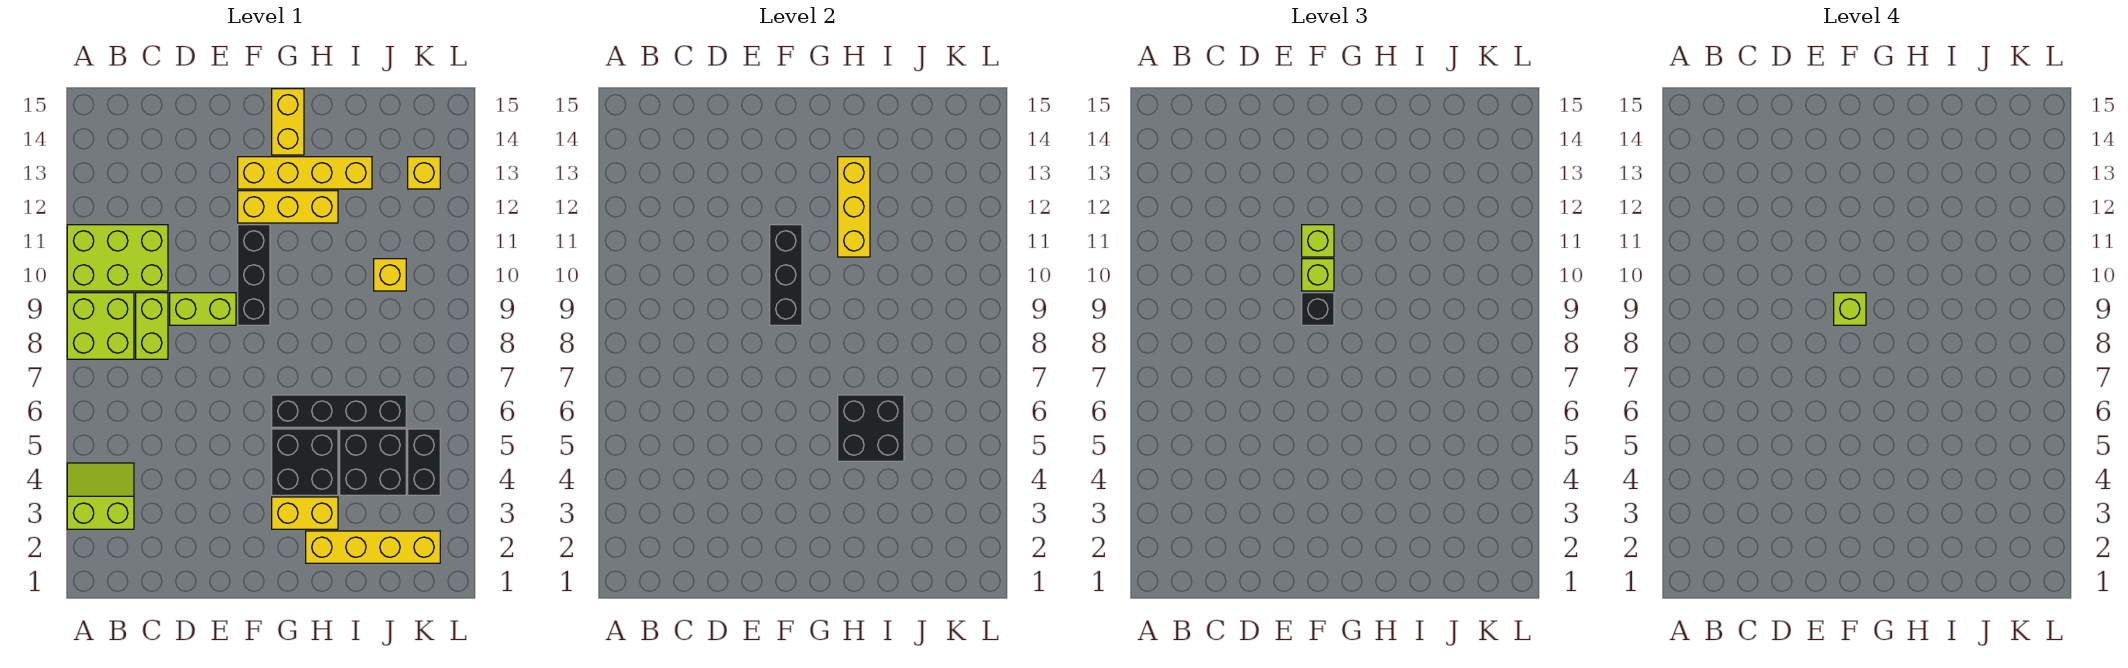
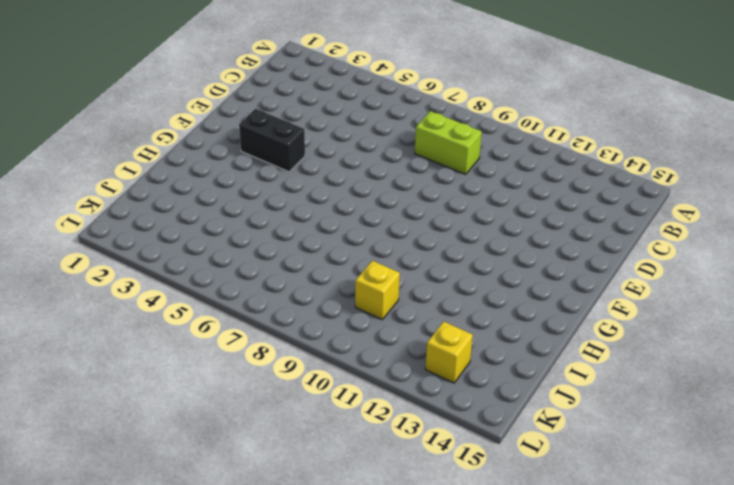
black 1x2 brick [239,109,305,172] -> black 1x2 brick moved to [408,429,440,495]
none -> lime 2x2 slope [67,463,134,529]
none -> lime 2x2 brick [67,293,134,359]
none -> lime 2x3 brick [67,225,168,291]

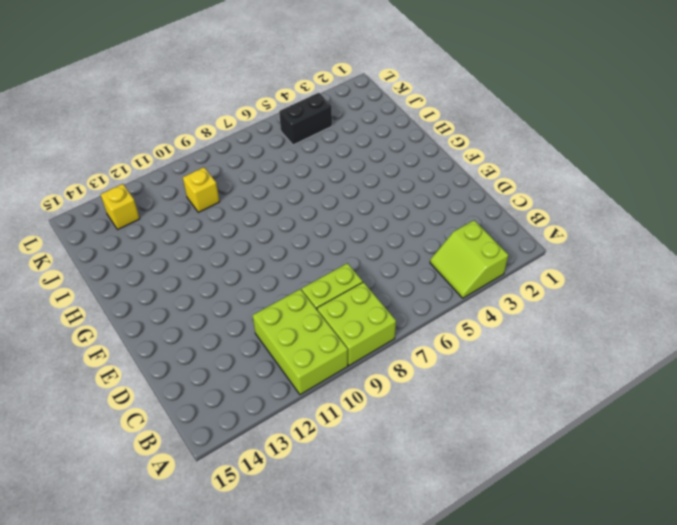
none -> lime 1x2 brick [170,293,236,325]
none -> black 1x3 brick [238,225,270,325]
none -> yellow 1x3 brick [238,191,338,223]

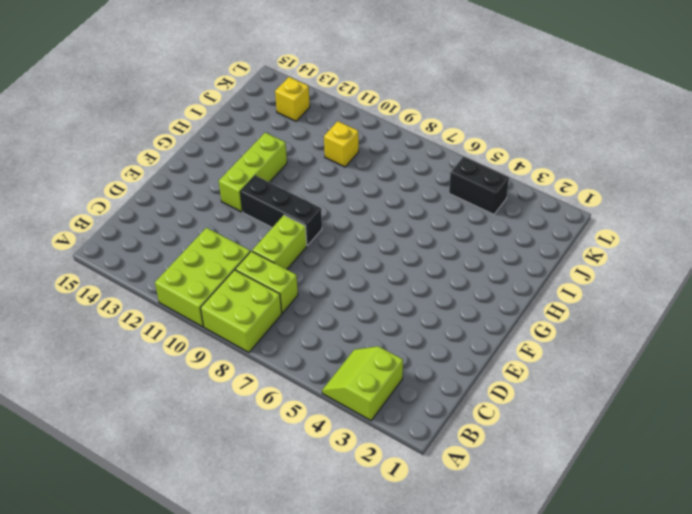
lime 1x3 brick [219,133,287,212] -> yellow 1x3 brick [238,191,338,223]
none -> yellow 1x4 brick [238,157,372,189]
none -> yellow 1x2 brick [272,497,338,529]
none -> black 2x2 brick [272,429,338,495]

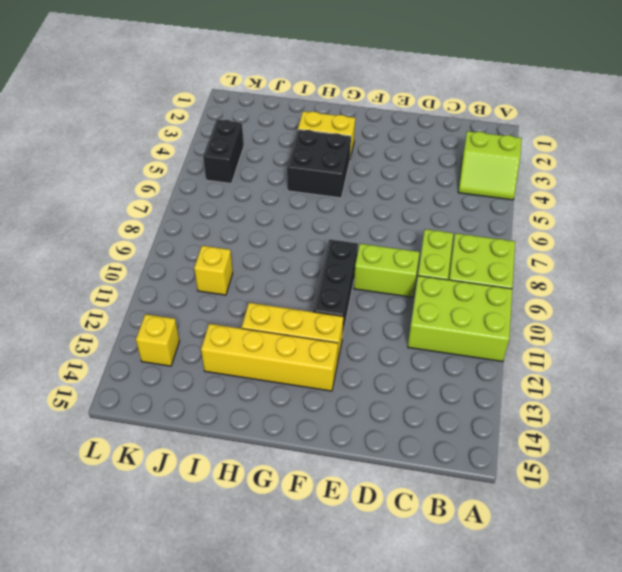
none -> black 1x4 brick [272,395,406,427]
none -> yellow 1x2 brick [272,89,304,155]
none -> yellow 1x4 brick [306,531,440,563]

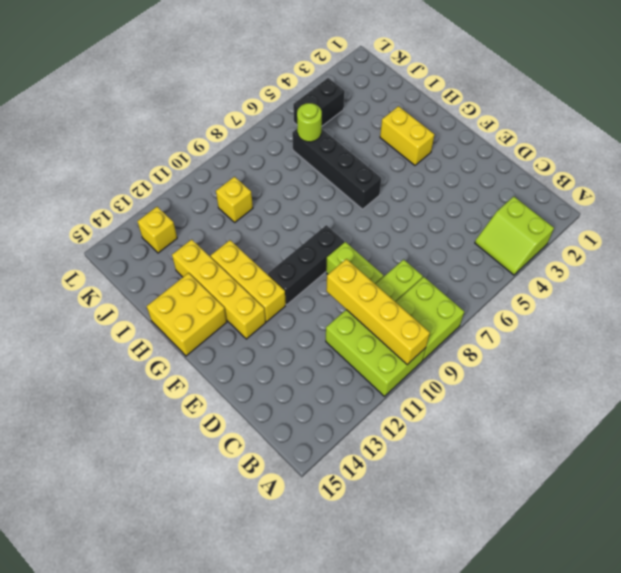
yellow 1x4 brick [326,259,430,365] -> yellow 1x4 brick moved to [306,531,440,563]
yellow 2x2 brick [147,273,227,356] -> yellow 1x2 brick [272,89,304,155]
lime 1x1 round brick [297,103,322,142] -> none
none -> black 2x2 brick [272,429,338,495]
none -> black 2x2 brick [340,429,406,495]
none -> black 1x3 brick [770,225,802,325]

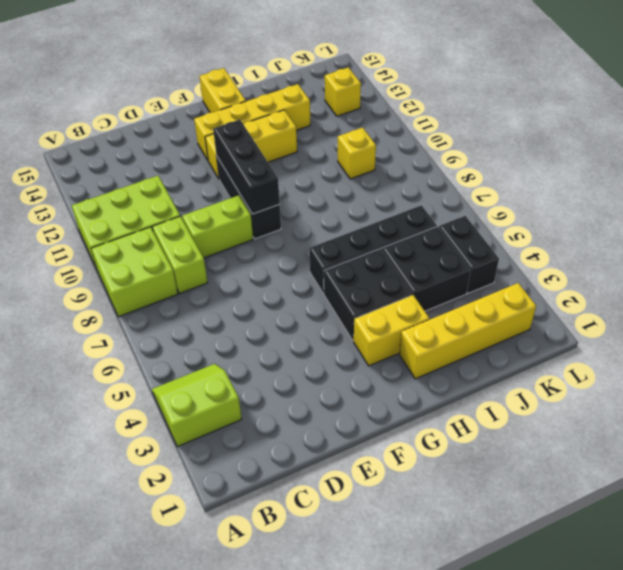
none -> black 2x2 brick [838,395,904,461]
none -> yellow 1x3 brick [838,157,870,257]
none -> black 1x1 brick [1302,293,1334,325]

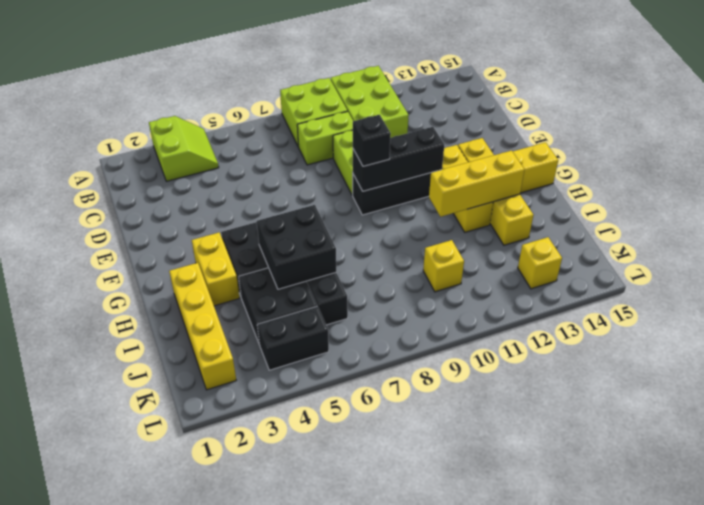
none -> lime 1x1 brick [1302,259,1334,291]
none -> lime 1x1 brick [1302,225,1334,257]
none -> lime 1x1 brick [1834,293,1866,325]

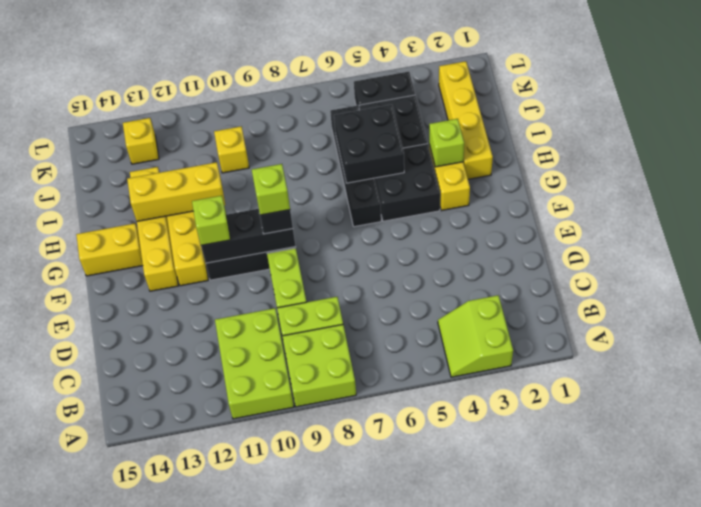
lime 1x1 brick [429,119,464,167] -> lime 1x1 brick moved to [1302,259,1334,291]

